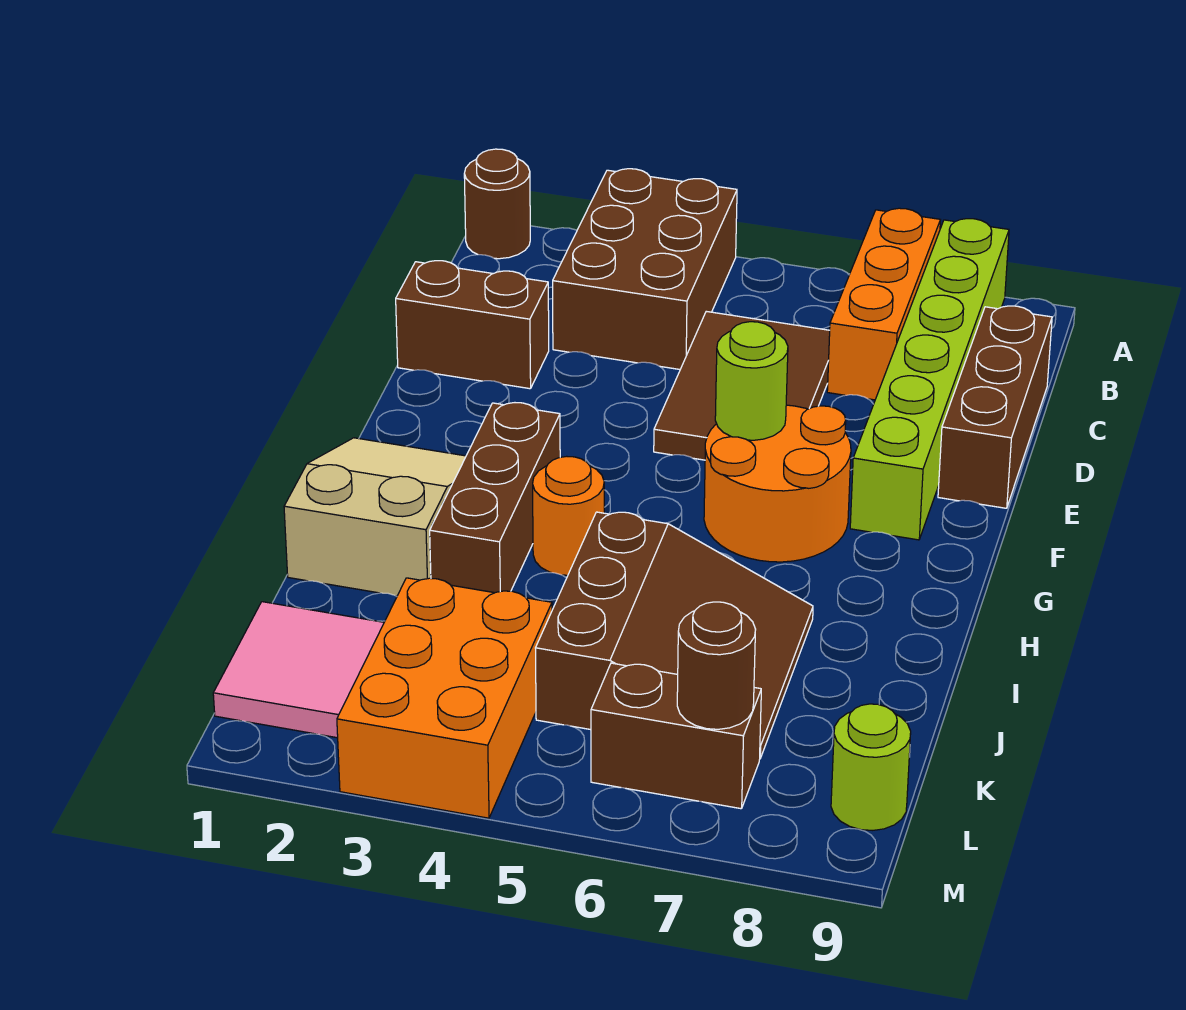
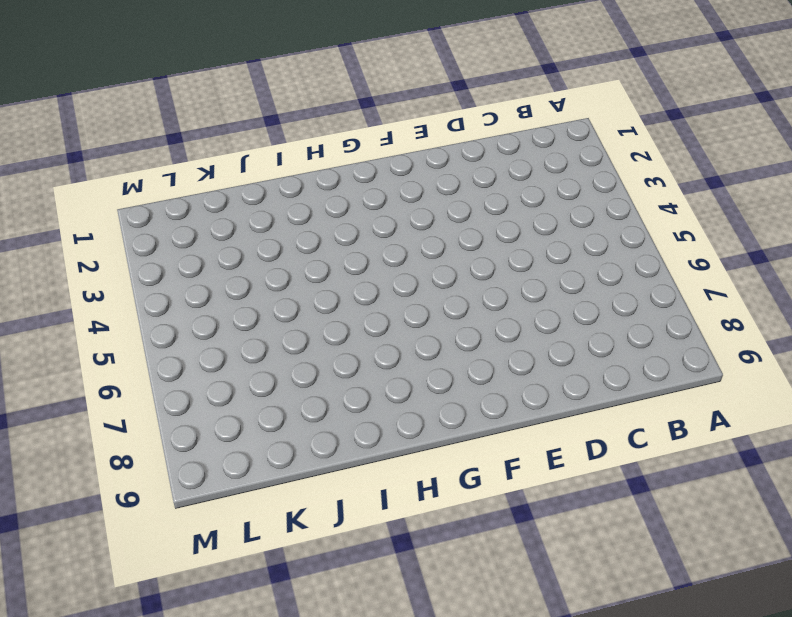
none -> brown 1x1 round brick [464,149,530,259]
none -> brown 2x3 brick [553,169,737,369]
none -> orange 1x3 brick [827,208,940,400]

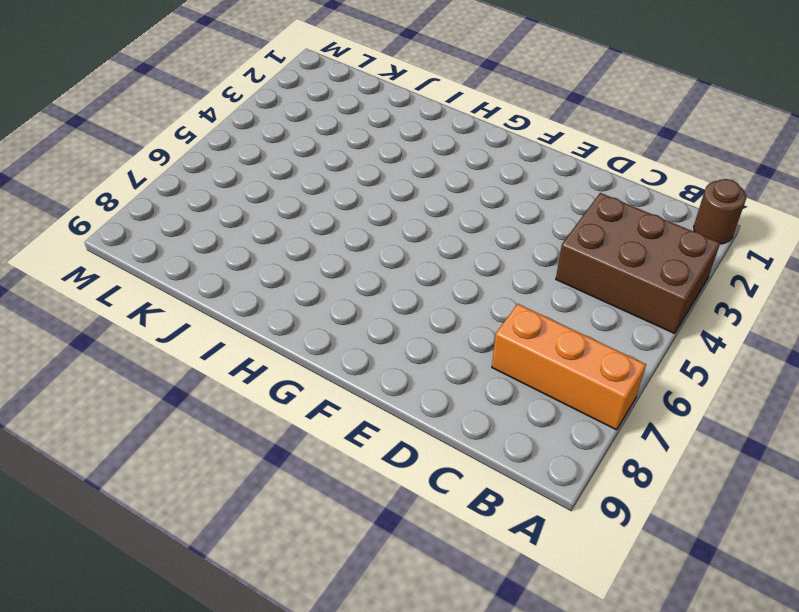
none -> lime 1x6 brick [850,219,1009,540]
none -> brown 2x3 tile [654,311,830,460]
none -> brown 1x3 brick [938,306,1052,508]

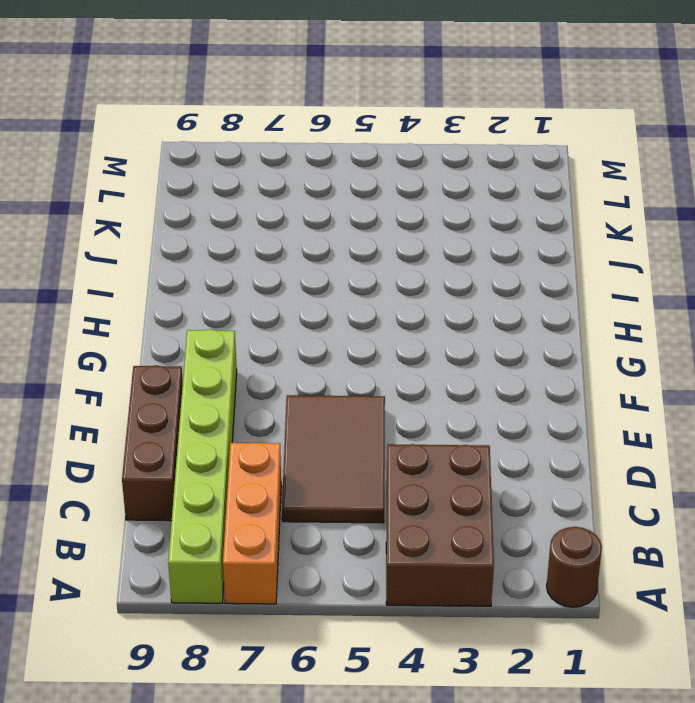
none -> brown 1x2 brick [396,261,549,389]
none -> orange 2x2 round brick [704,405,851,562]
none -> tan 2x3 slope [284,438,466,596]

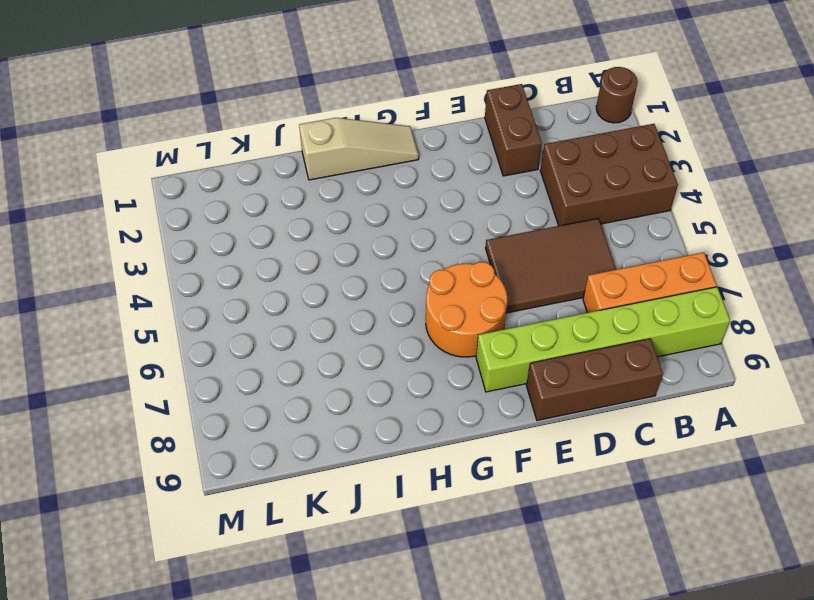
tan 1x3 slope [299,118,419,180] -> tan 2x3 slope [284,438,466,596]
none -> brown 1x3 brick [430,403,560,593]
none -> orange 1x1 round brick [533,456,604,575]
none -> brown 3x3 slope [536,512,813,758]

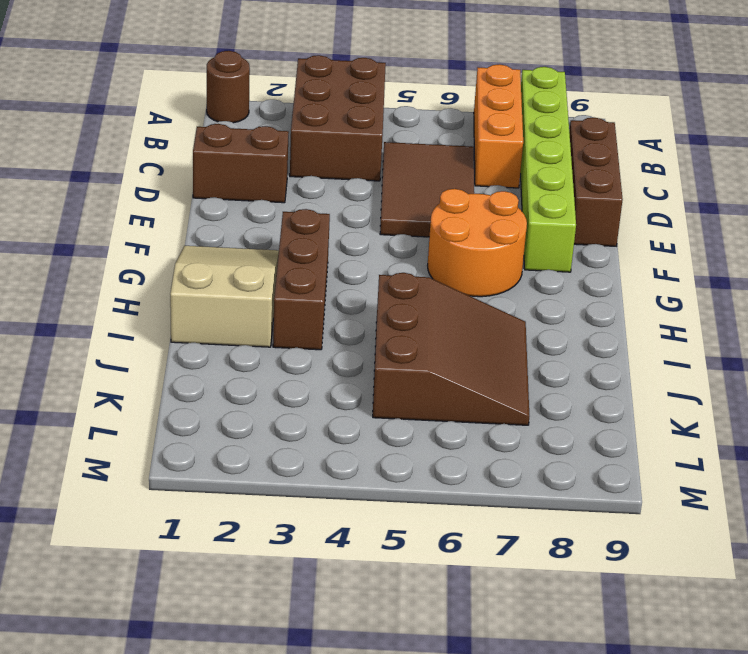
none -> orange 1x1 round brick [533,456,604,575]
none -> pink 2x2 tile [213,602,384,738]
none -> orange 2x3 brick [337,578,552,818]

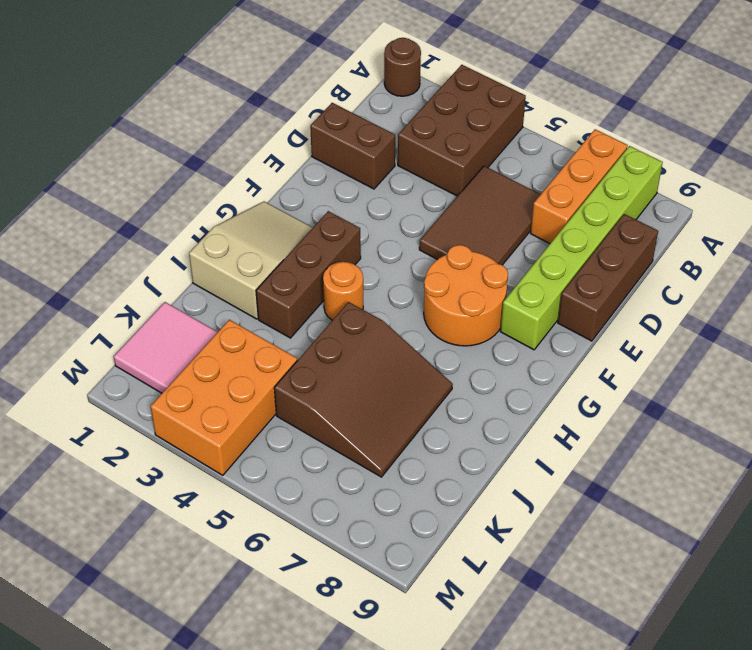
none -> brown 1x2 brick [591,663,761,809]
none -> lime 1x1 round brick [831,704,911,830]
none -> lime 1x1 round brick [715,322,788,440]

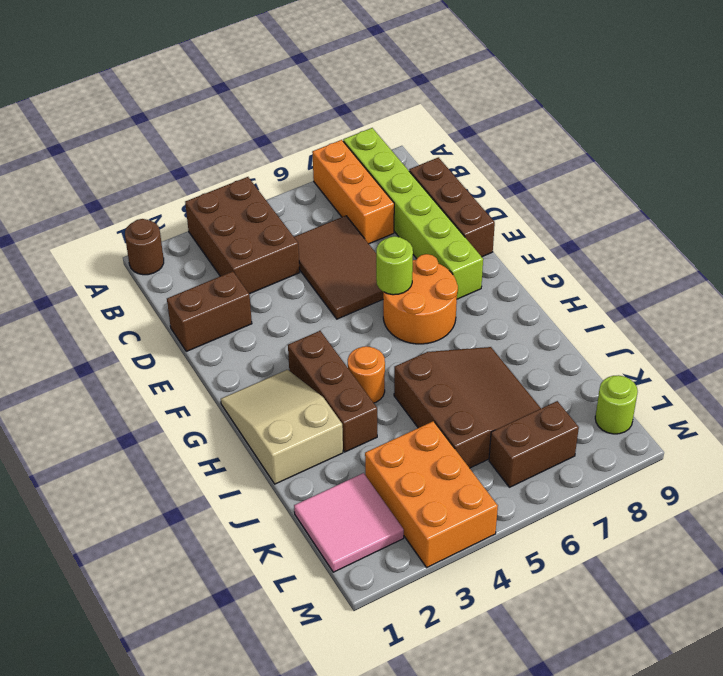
none -> brown 1x1 round brick [677,602,756,729]

